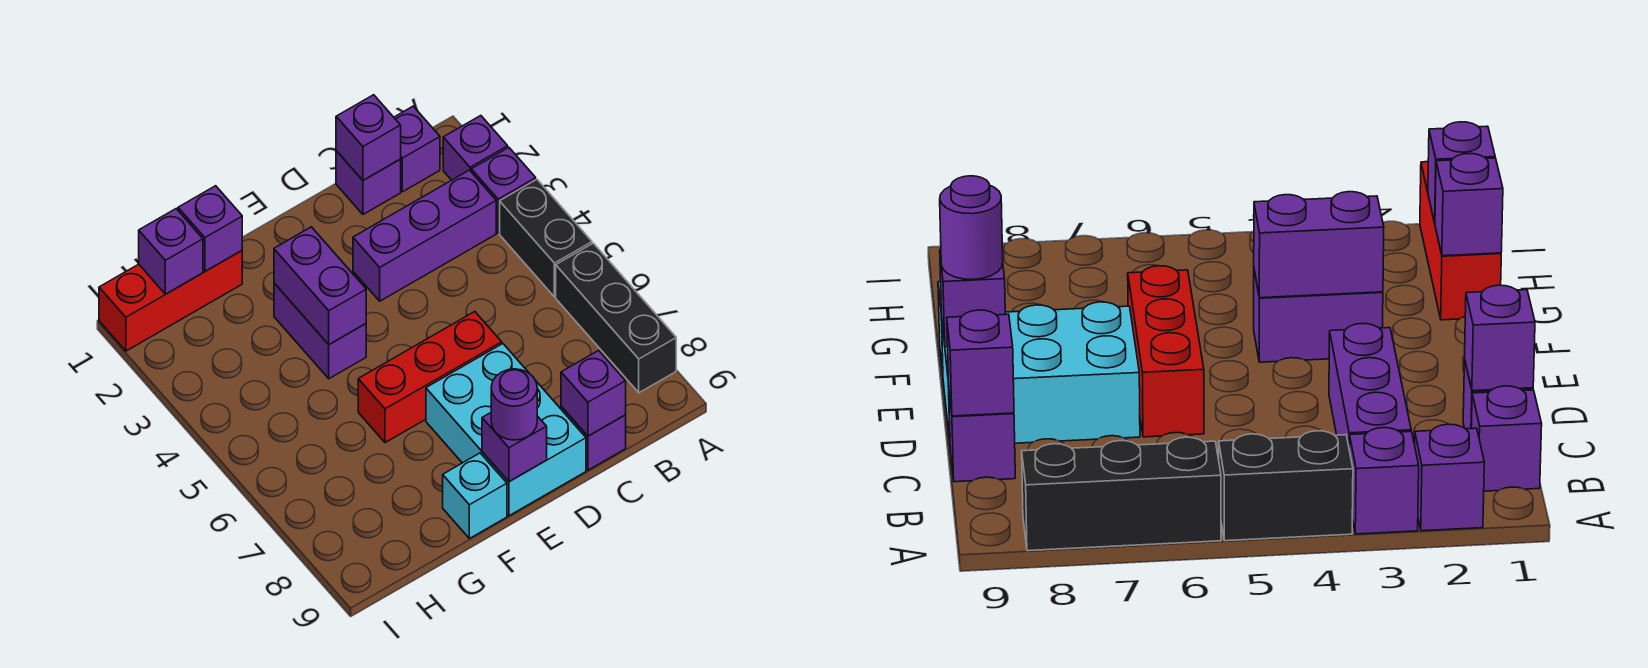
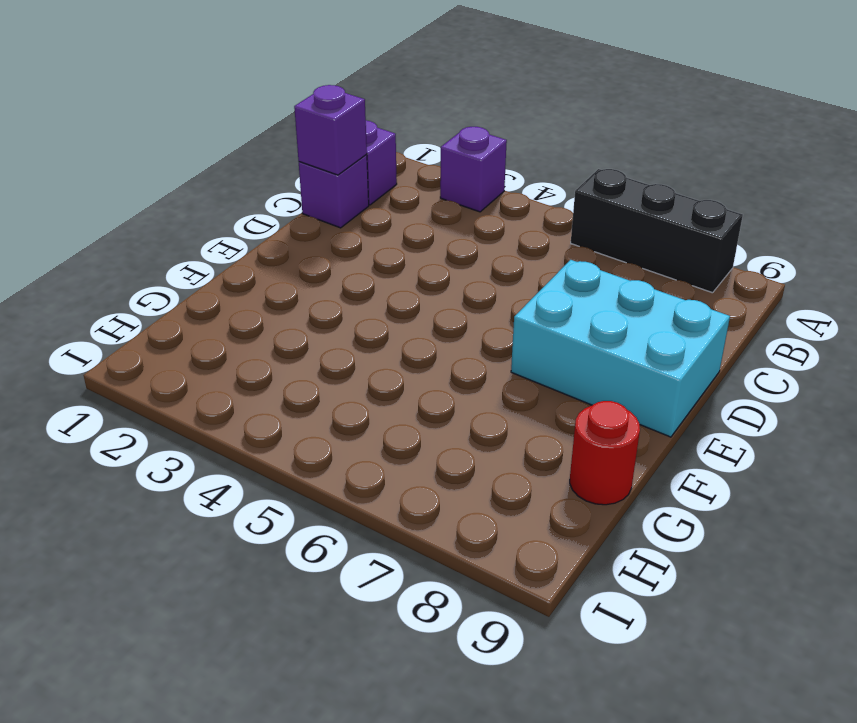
red 1x1 round brick [570,401,640,505] -> none
none -> purple 1x1 brick [443,116,508,180]
none -> black 1x2 brick [500,180,592,297]
none -> purple 1x3 brick [353,170,496,301]

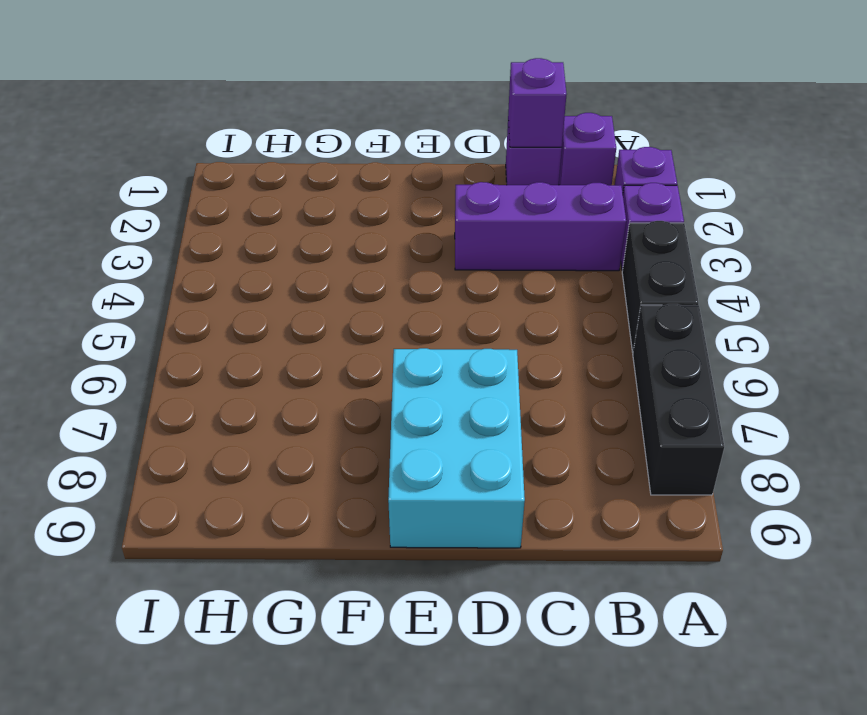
none -> purple 1x1 brick [561,407,626,470]
none -> red 1x3 brick [358,312,502,443]
none -> purple 1x2 brick [274,283,366,379]

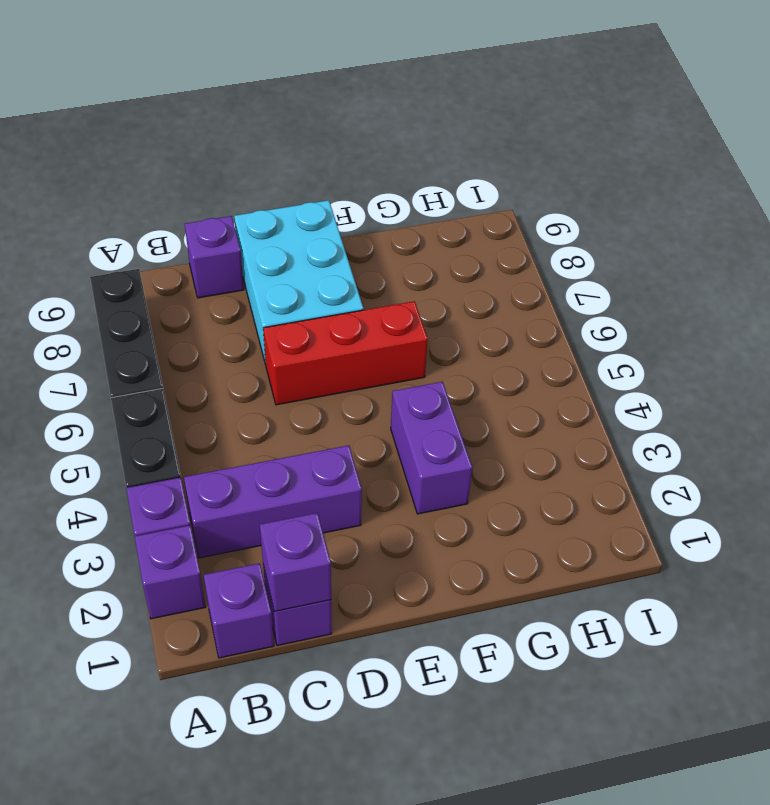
none -> cyan 1x1 brick [443,453,507,538]
none -> red 1x3 brick [99,251,242,351]
none -> purple 1x1 brick [561,350,626,436]

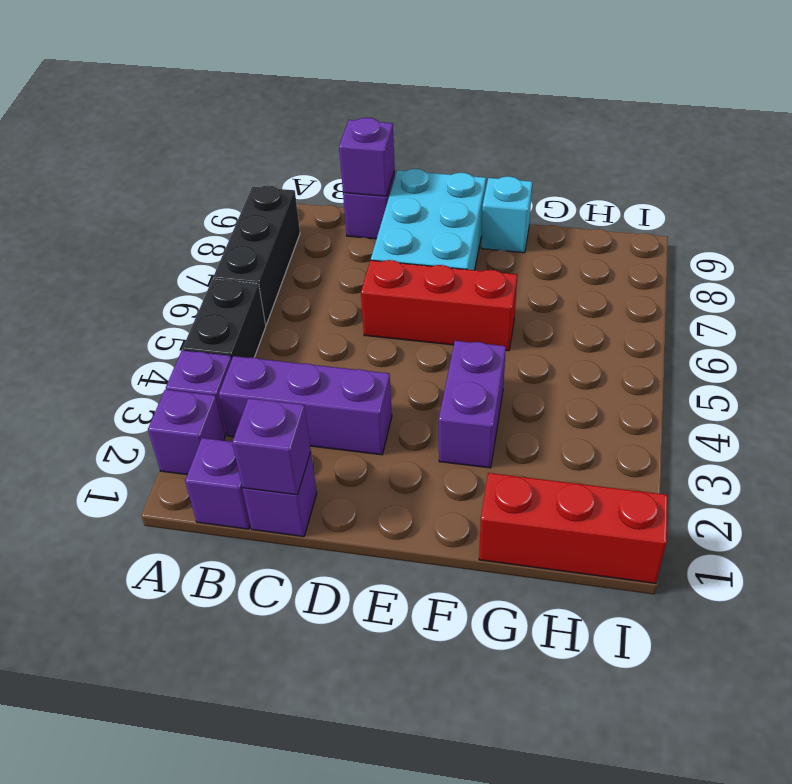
none -> purple 1x1 brick [482,413,547,482]
none -> purple 1x2 brick [274,227,366,344]
none -> purple 1x1 brick [178,186,242,271]

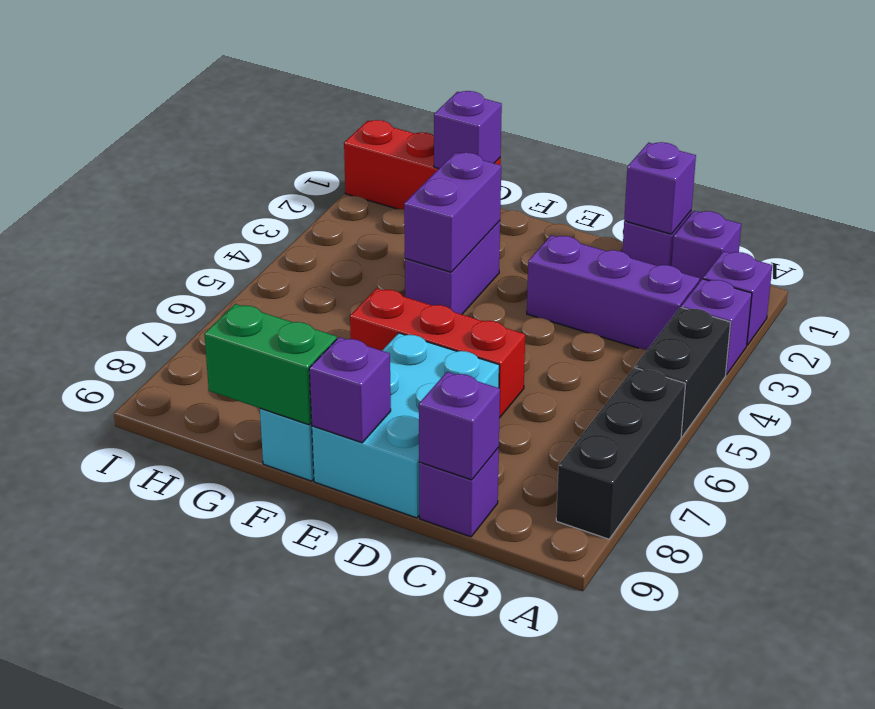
green 1x2 brick [204,304,337,425] -> none
none -> purple 1x1 brick [139,209,203,294]
none -> purple 1x1 round brick [491,369,537,440]

